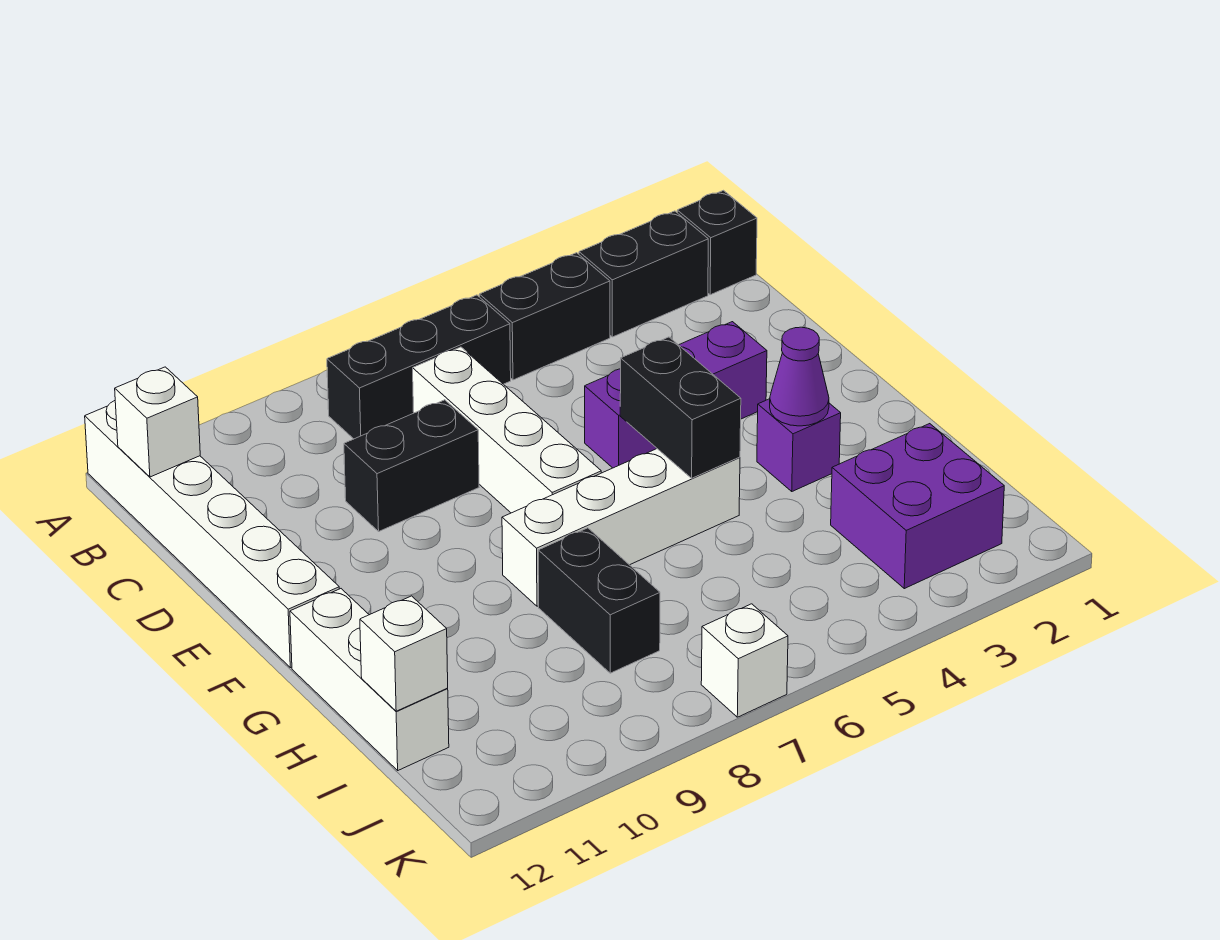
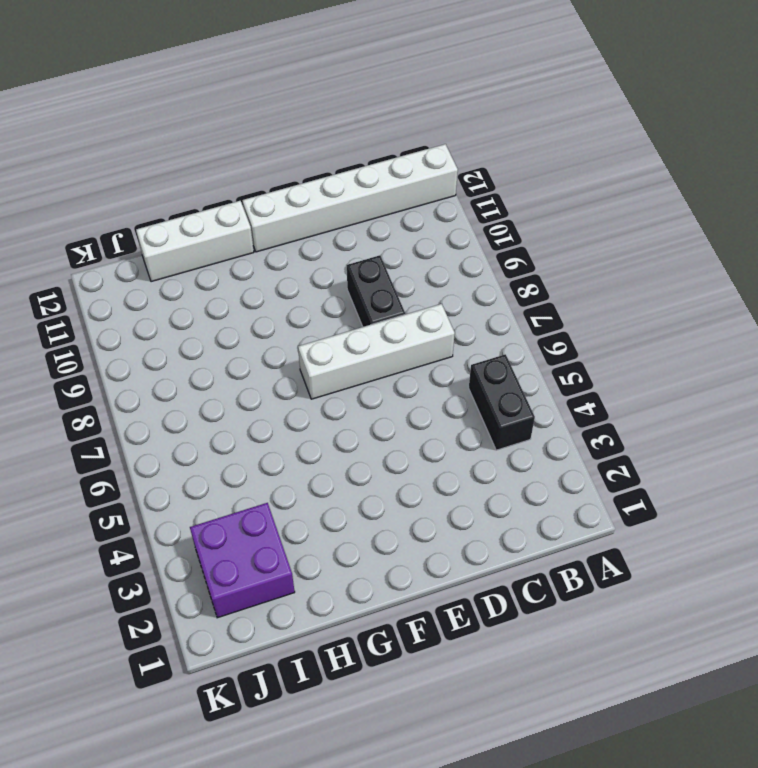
none -> black 1x1 brick [677,190,757,295]
none -> black 1x2 brick [579,211,708,337]
none -> black 1x3 brick [327,295,511,439]

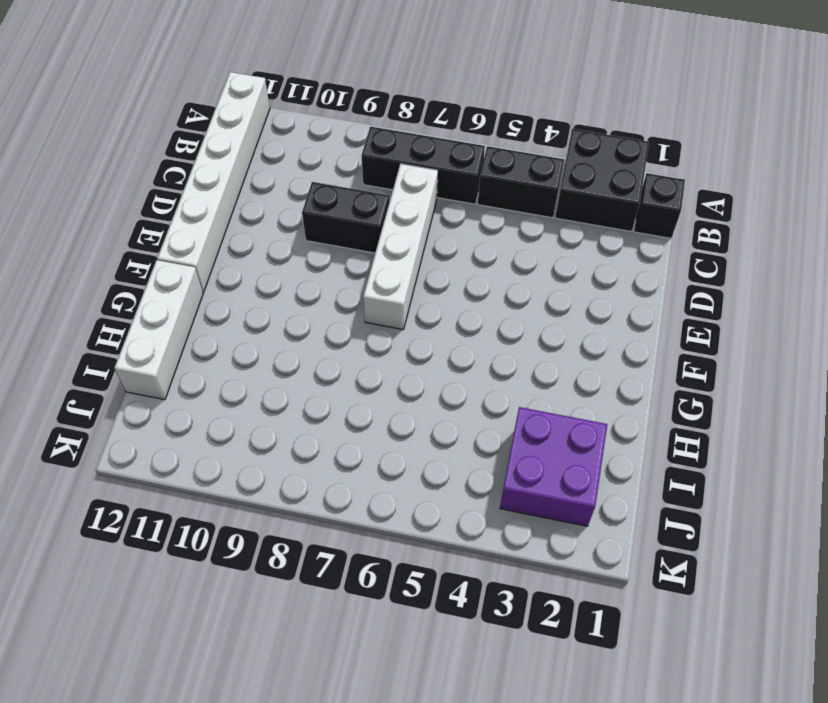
black 2x2 brick [555,129,649,231] -> black 1x2 brick [579,211,708,337]
none -> purple 1x3 brick [585,322,767,468]
none -> purple 1x1 brick [757,399,841,491]
none -> white 1x4 brick [502,449,740,606]

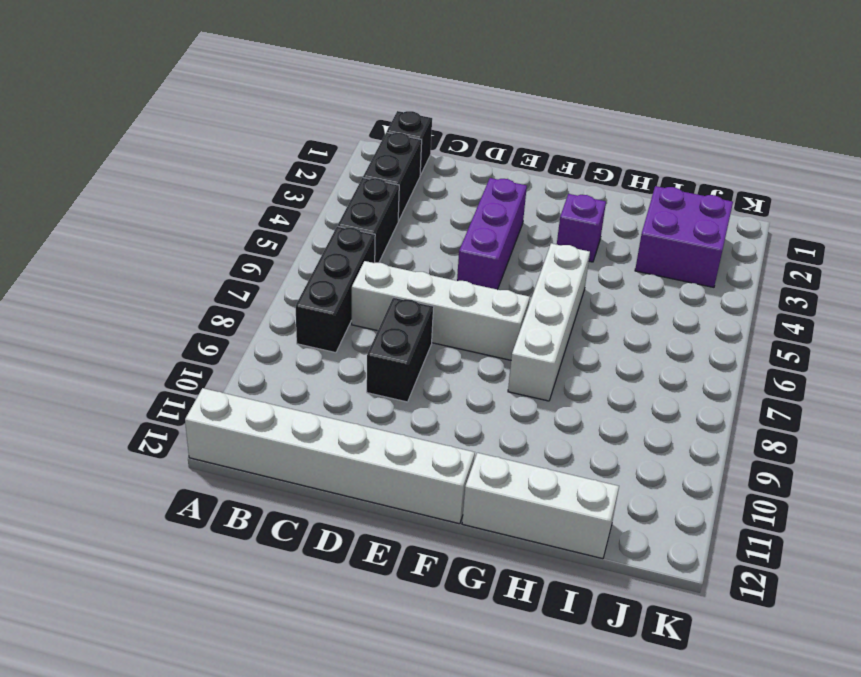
none -> black 1x2 brick [538,528,660,673]
none -> white 1x1 brick [701,604,788,717]
none -> white 1x1 brick [115,367,200,477]

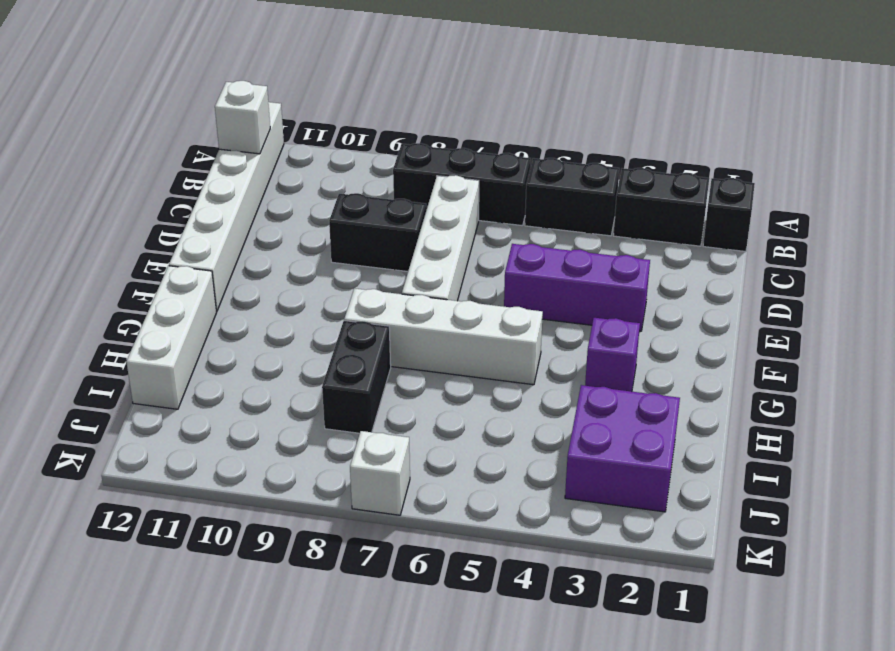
none -> black 1x2 brick [620,337,741,478]
none -> purple 1x1 cone [770,327,829,426]
none -> white 1x1 brick [360,596,448,711]

